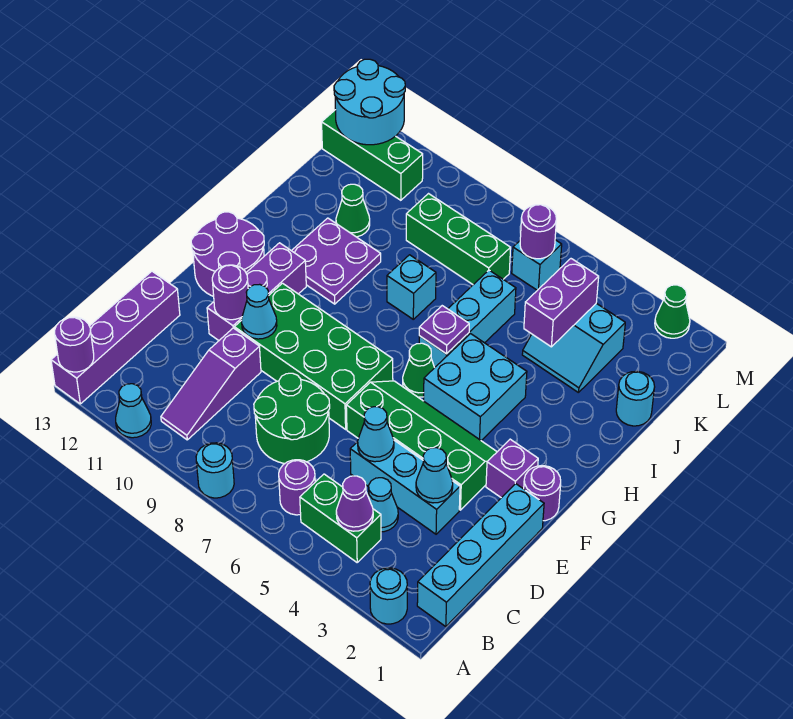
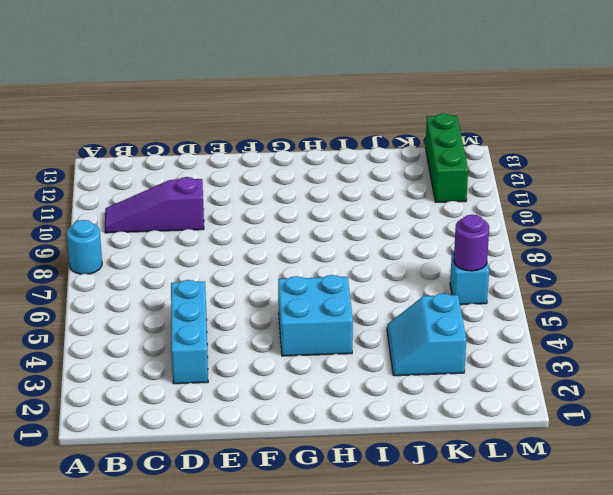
none -> cyan 1x1 round brick [370,568,407,624]
none -> cyan 1x1 cone [116,384,151,438]
none -> purple 1x4 brick [51,271,180,404]
none -> cyan 1x4 brick [417,484,544,627]

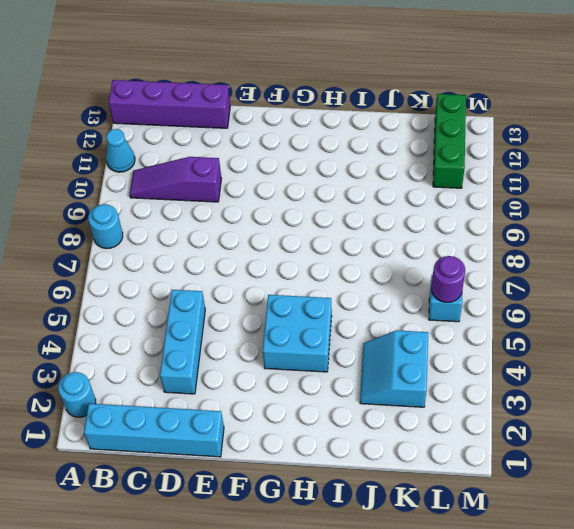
none -> green 1x2 brick [300,474,381,562]
none -> purple 1x1 round brick [279,460,315,515]
none -> cyan 1x1 cone [368,478,398,532]
none -> green 2x2 round brick [254,373,330,464]

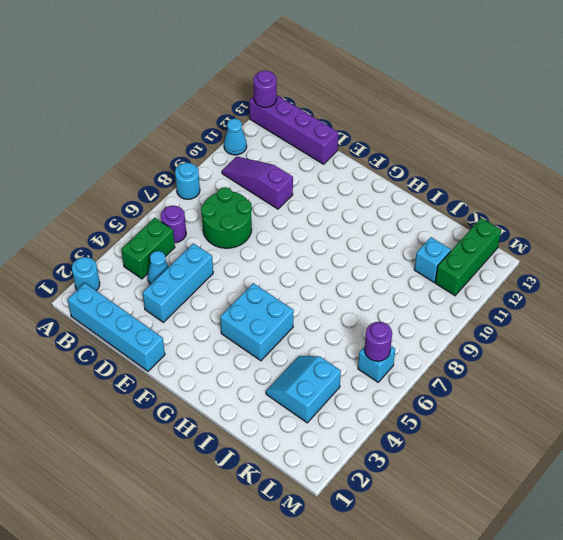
cyan 1x1 brick [414,237,451,282] -> cyan 1x1 brick moved to [387,255,436,319]
none -> green 2x4 slope [346,381,497,510]
none -> green 2x4 brick [234,283,393,429]
none -> purple 1x3 brick [207,243,306,340]
none -> purple 1x1 round brick [524,466,561,521]

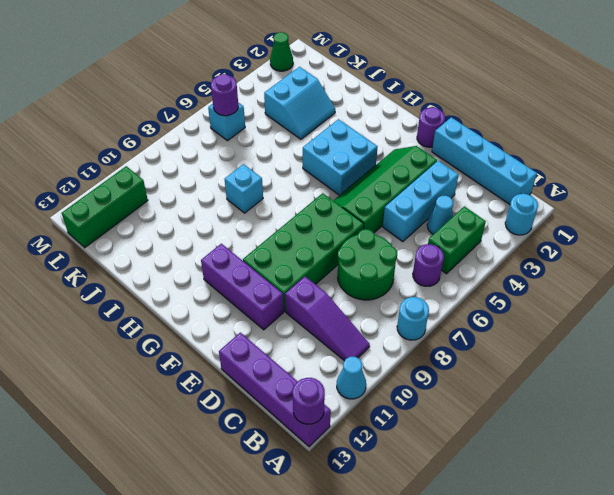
none -> purple 1x1 brick [486,439,538,498]
none -> purple 2x2 round brick [191,212,264,296]
none -> green 1x1 cone [403,343,434,397]
none -> cyan 1x3 brick [419,270,516,368]

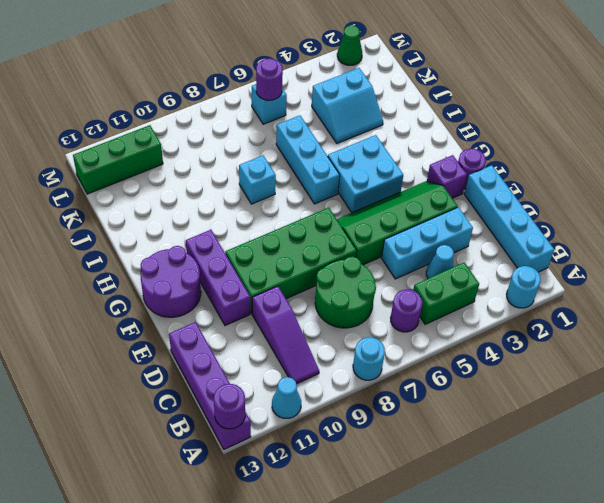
none -> green 1x1 cone [403,343,434,397]
none -> purple 2x2 plate [292,218,381,304]
none -> cyan 1x1 round brick [616,371,655,426]
none -> green 1x1 cone [336,184,370,237]

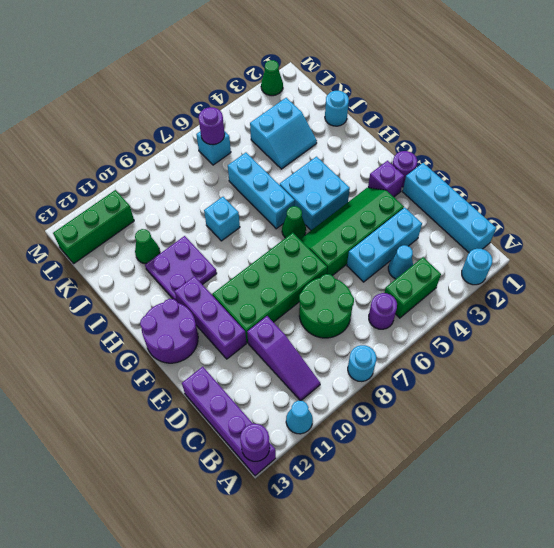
none -> green 1x3 brick [406,194,511,285]
none -> purple 1x1 cone [336,476,373,531]
none -> cyan 1x1 cone [416,448,453,503]
none -> cyan 1x1 cone [358,407,394,462]

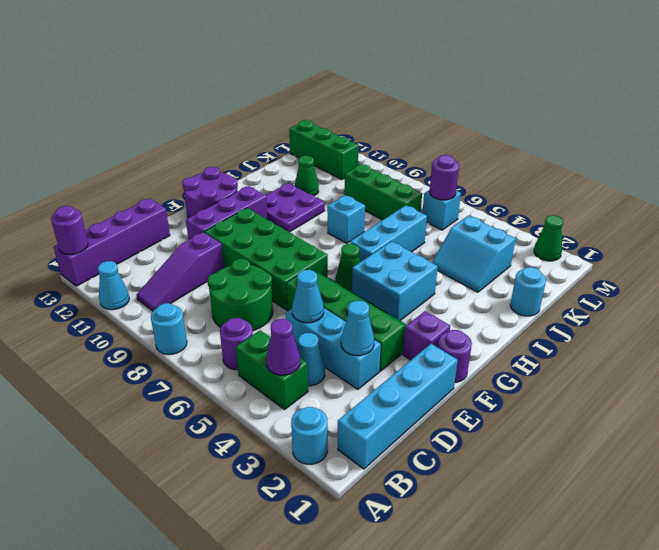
none -> cyan 1x1 cone [242,284,277,339]
none -> purple 1x1 round brick [212,265,248,320]
none -> purple 1x1 plate [419,306,469,354]
none -> purple 1x2 brick [524,259,599,347]

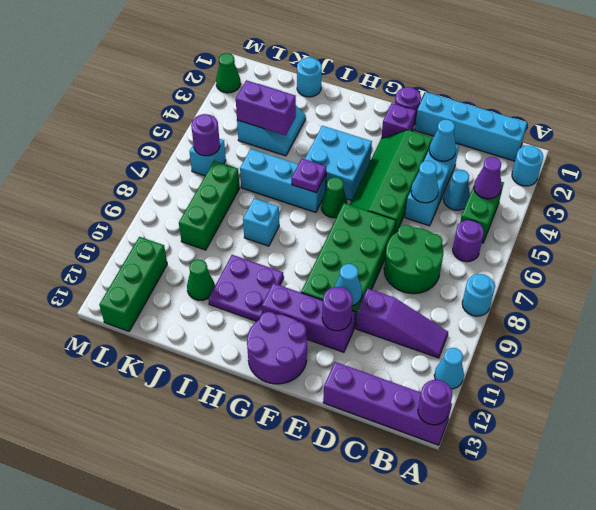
none -> cyan 2x2 round brick [334,59,405,145]

